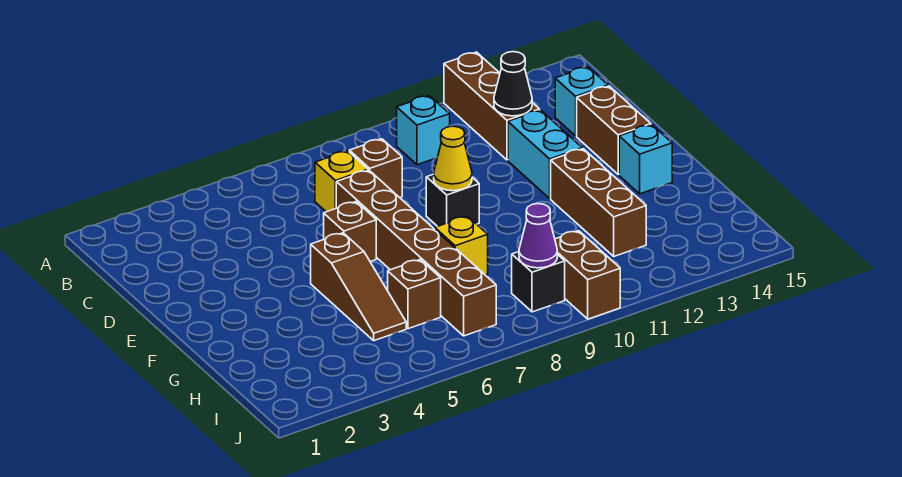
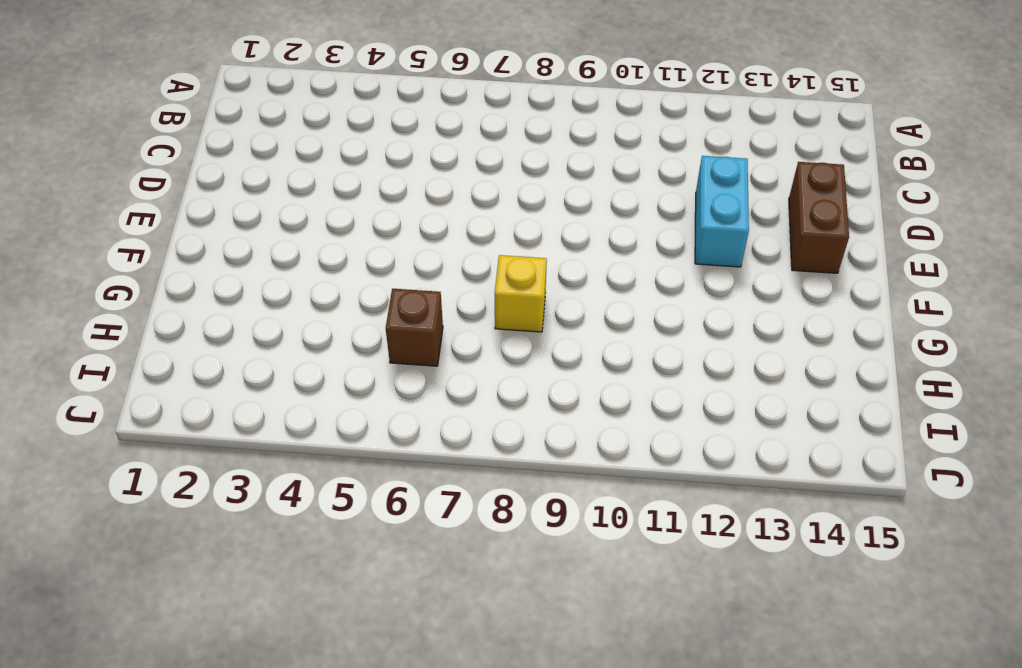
none -> brown 1x3 brick [444,52,540,160]
none -> cyan 1x1 brick [397,96,450,165]
none -> yellow 1x1 brick [315,151,368,212]

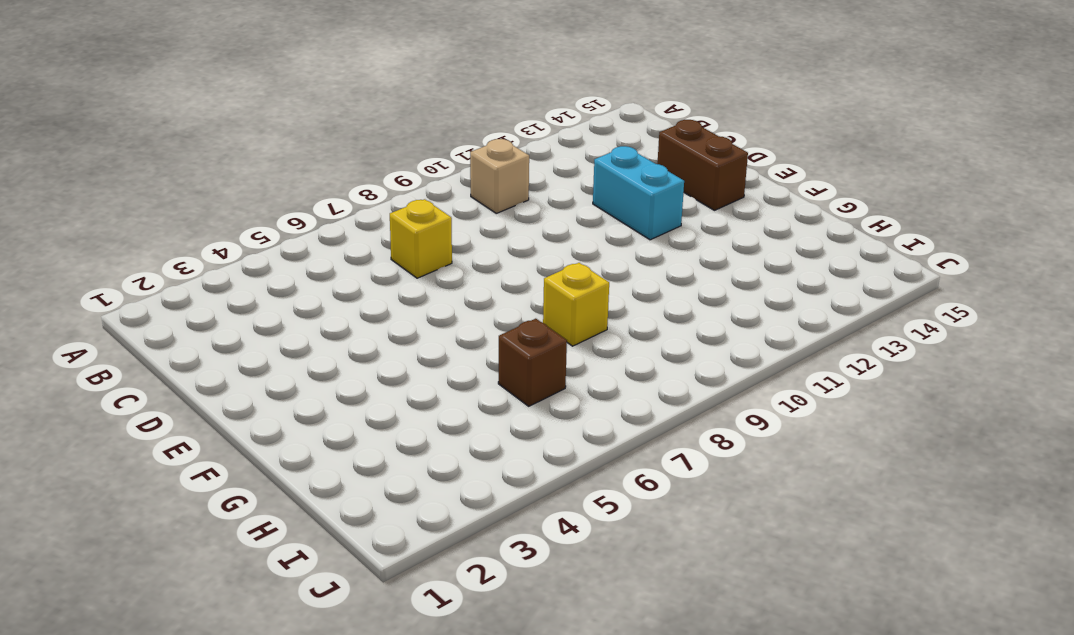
tan 1x1 brick [470,139,529,213] -> cyan 1x1 brick [397,96,450,165]
none -> brown 1x3 brick [444,52,540,160]
none -> brown 1x1 brick [349,139,402,198]
none -> cyan 1x1 brick [555,67,608,136]

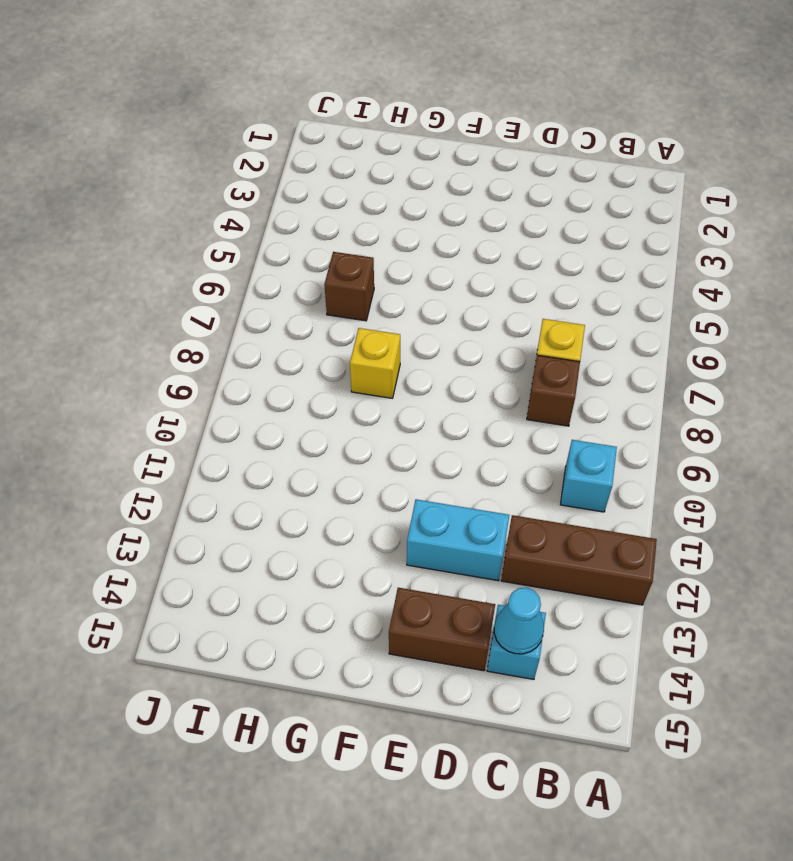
cyan 1x1 cone [494,588,544,654] -> none
none -> brown 1x6 brick [336,170,496,336]
none -> brown 1x1 brick [324,202,376,262]
none -> black 1x1 brick [426,174,479,226]

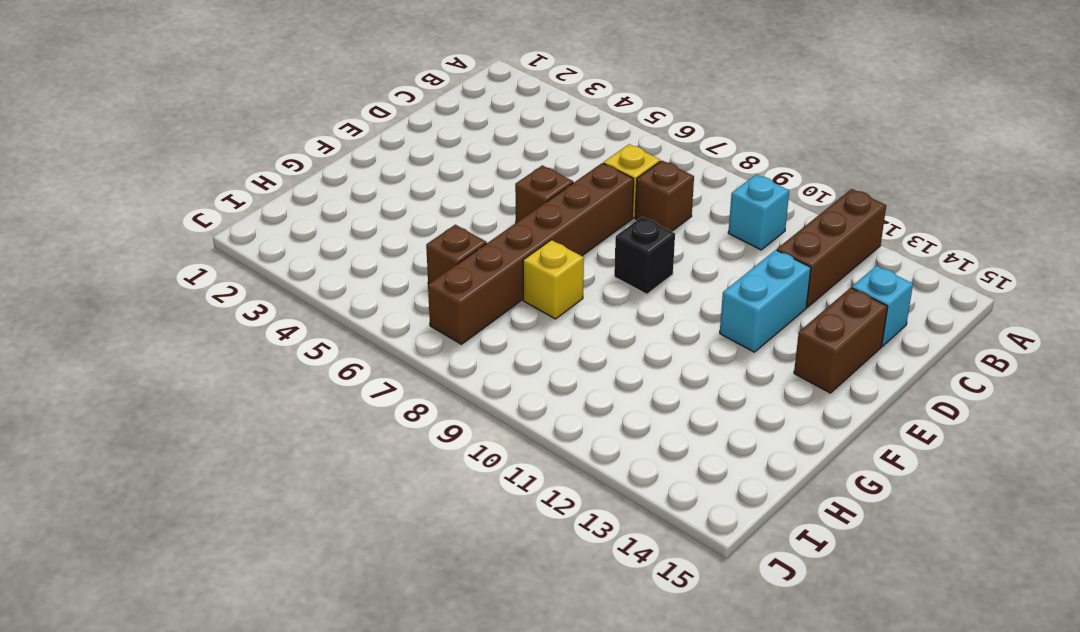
none -> brown 1x3 slope [311,233,406,341]
none -> brown 1x3 brick [551,149,646,256]
none -> cyan 1x1 brick [619,125,672,194]

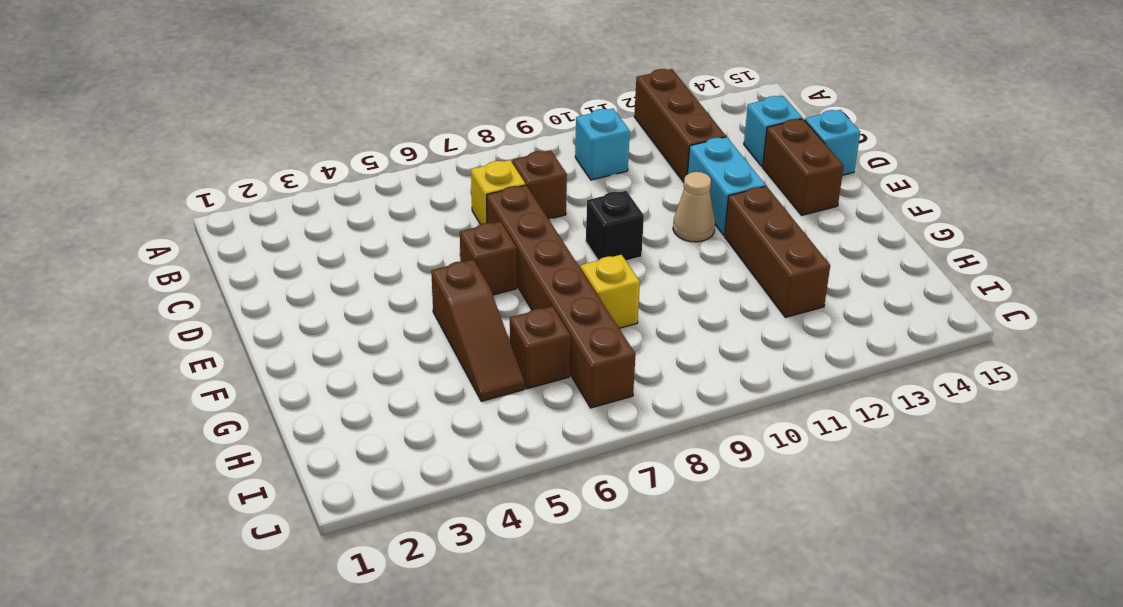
cyan 1x1 brick [805,110,860,175] -> cyan 1x1 brick moved to [619,125,672,194]
tan 1x1 cone [673,172,715,242] -> none
none -> black 1x1 brick [512,252,565,312]
none -> brown 1x2 brick [555,231,620,319]
none -> black 1x1 cone [494,52,532,116]

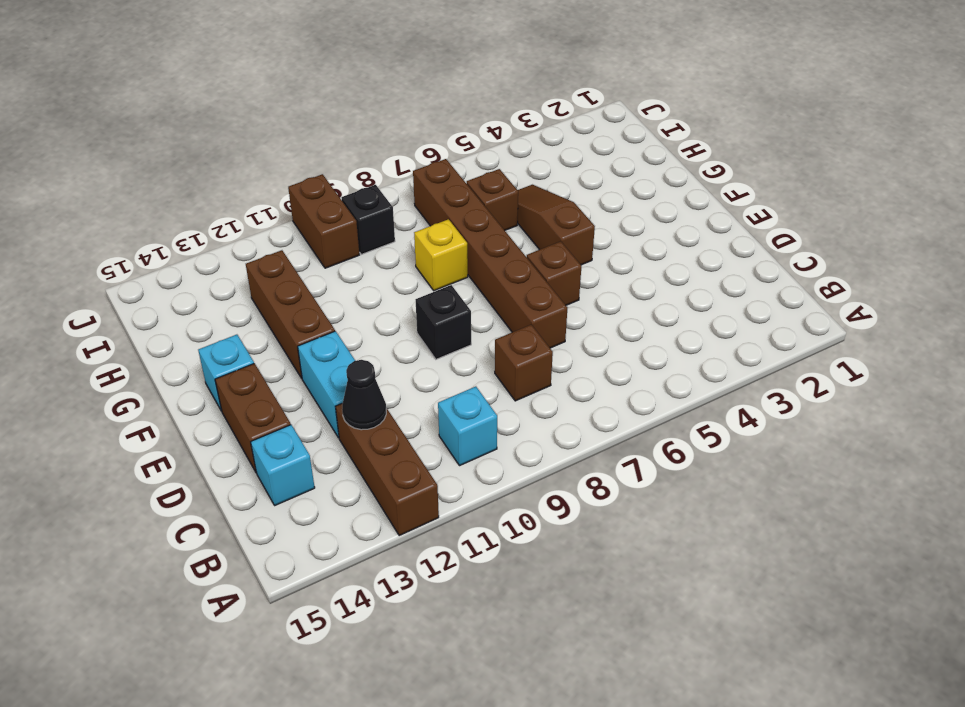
none -> yellow 1x1 brick [315,151,368,212]
none -> yellow 1x1 cone [434,126,472,191]
none -> purple 1x1 cone [519,204,557,268]

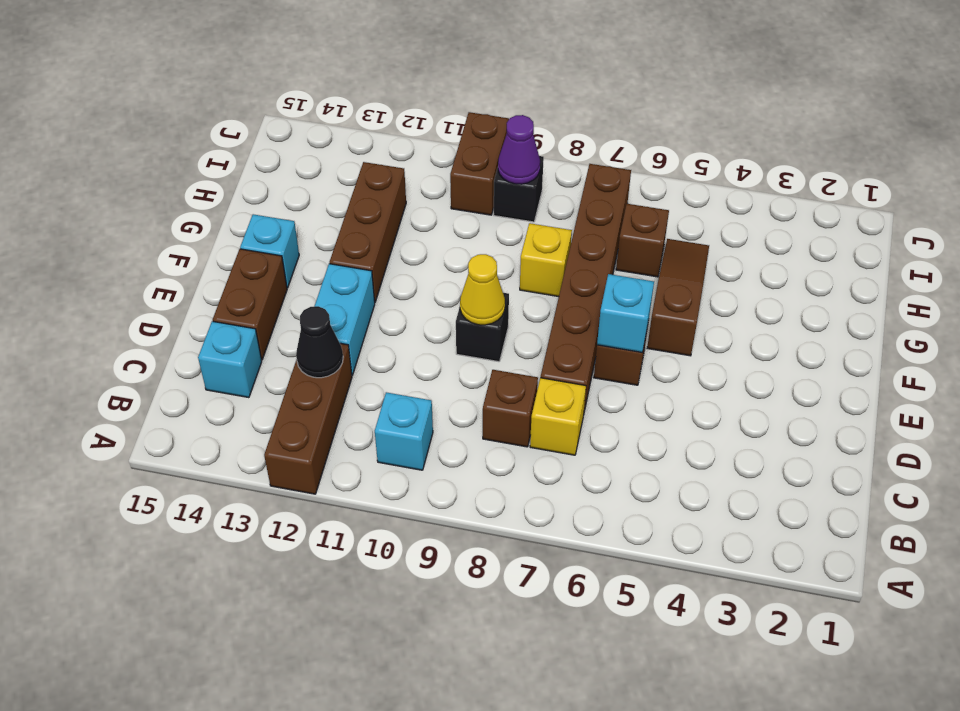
cyan 1x1 brick [597,274,654,353] -> none

